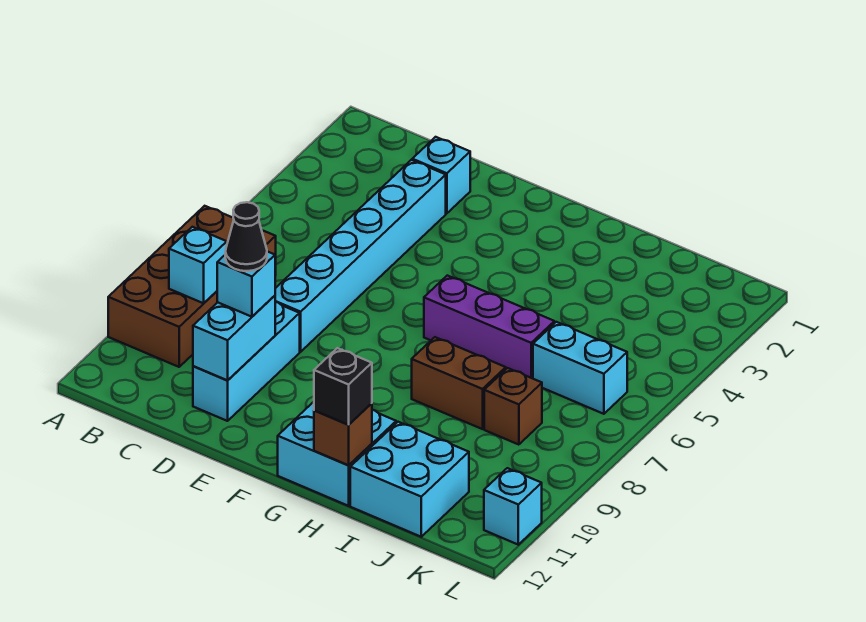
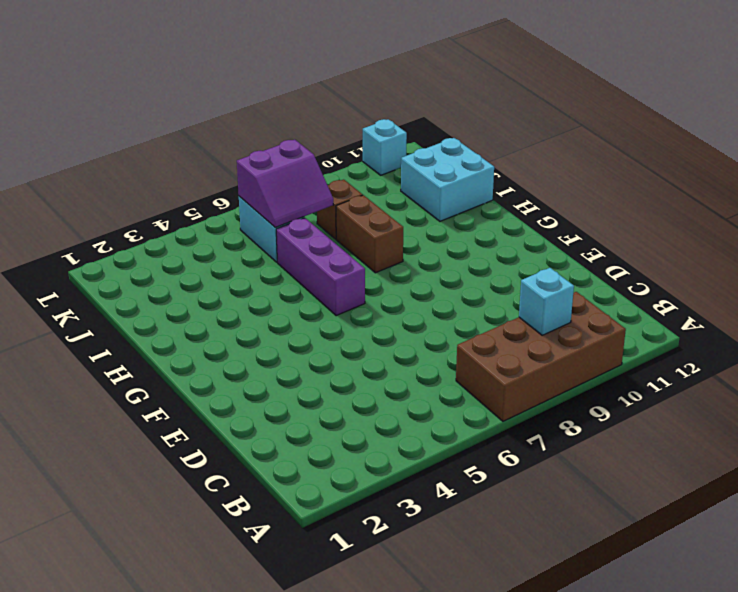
purple 2x2 slope [237,140,333,227] -> none
none -> cyan 1x1 brick [412,137,470,213]
none -> cyan 1x6 brick [275,160,446,352]
none -> cyan 1x3 brick [193,302,300,421]

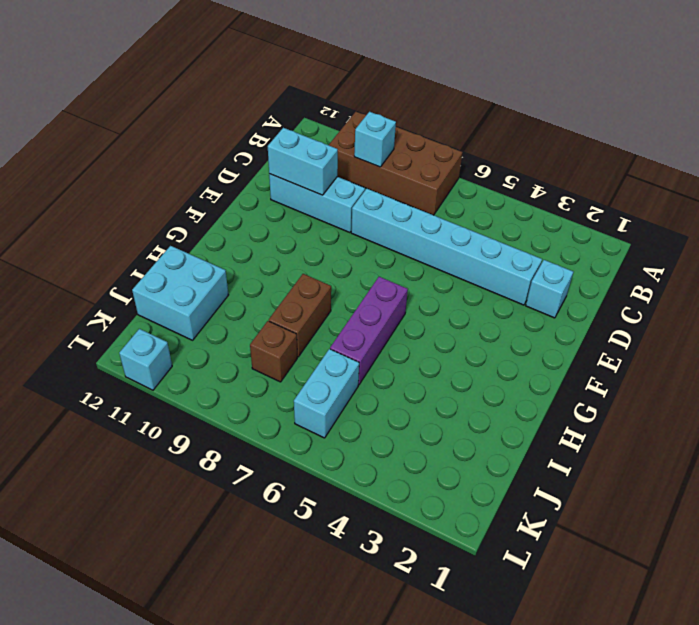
none -> cyan 2x2 brick [278,402,396,506]
none -> brown 1x1 brick [314,403,372,465]
none -> cyan 1x1 brick [217,251,275,317]

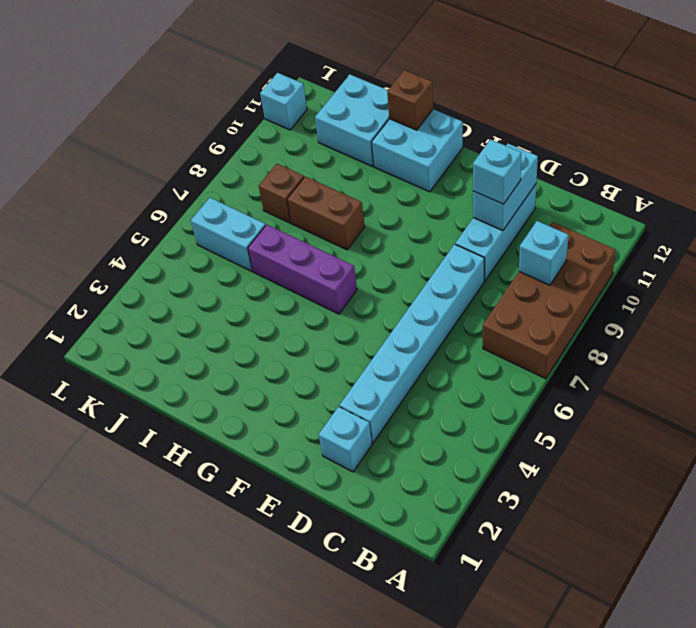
none -> black 1x1 brick [314,348,372,425]
none -> black 1x1 cone [225,202,267,271]

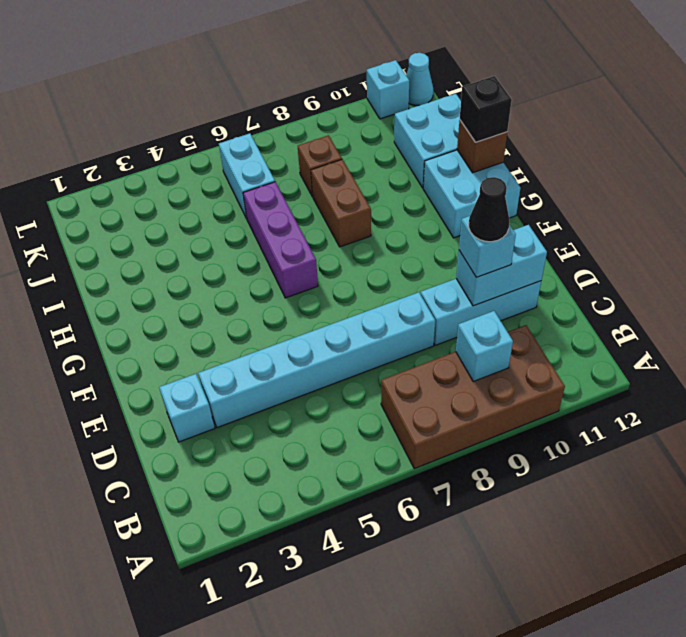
cyan 1x1 cone [406,53,433,105] -> none

